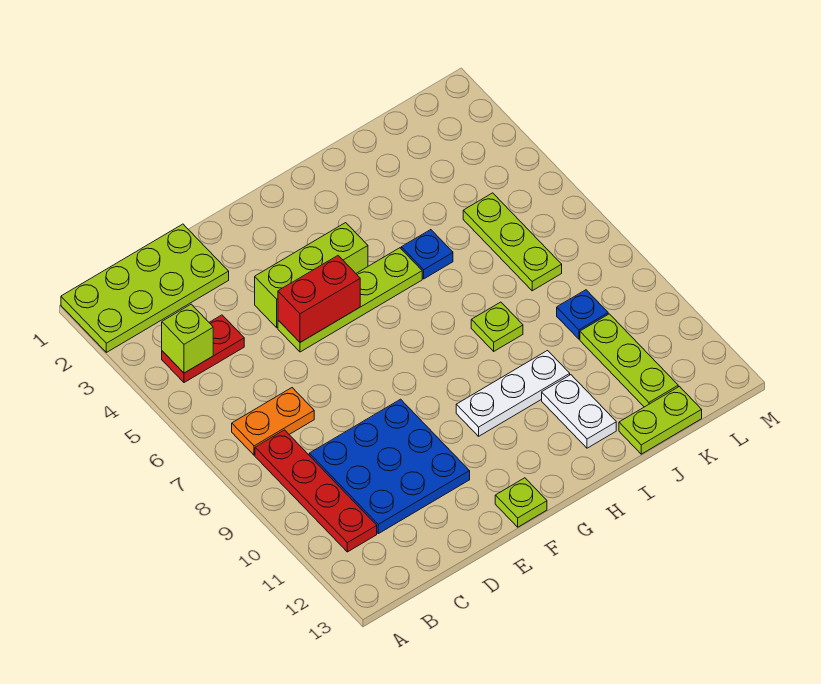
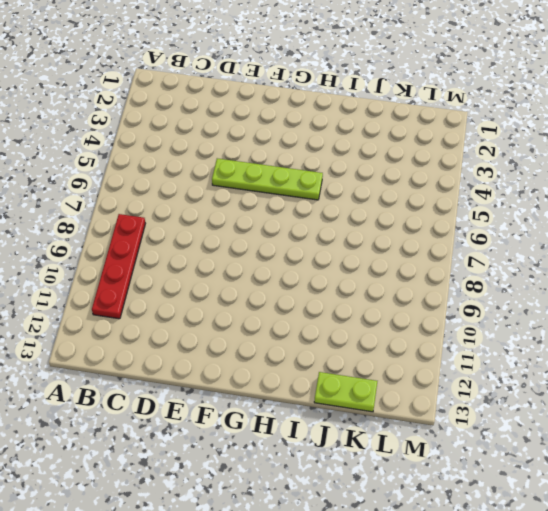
none -> lime 2x4 plate [61,224,229,352]
none -> red 1x2 plate [162,315,244,383]
none -> orange 1x2 plate [232,388,314,455]

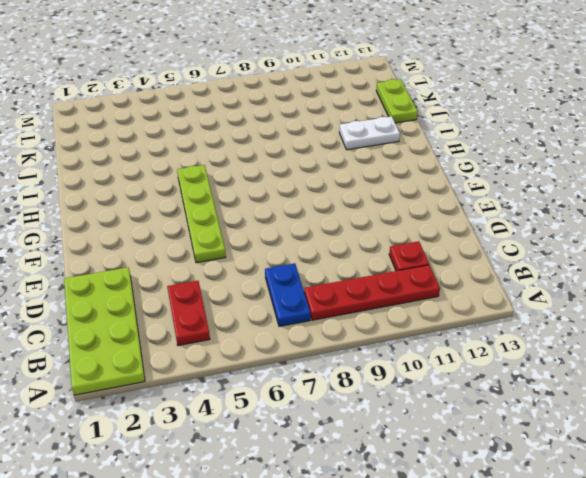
blue 1x2 plate [265,263,311,326] -> orange 1x2 plate [232,388,314,455]
red 1x1 plate [389,241,429,271] -> blue 3x3 plate [309,399,470,534]
none -> lime 1x3 brick [255,223,368,328]
none -> lime 1x1 plate [495,478,547,527]
none -> white 1x3 plate [456,351,570,436]

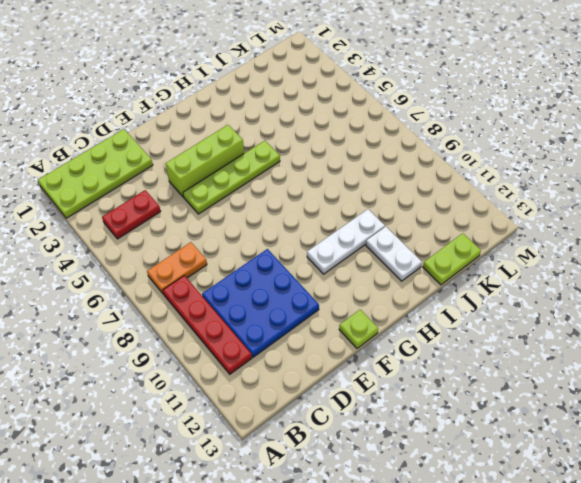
none -> blue 1x1 plate [401,230,453,279]
none -> lime 1x1 plate [471,302,523,351]
none -> lime 1x3 plate [463,193,562,291]

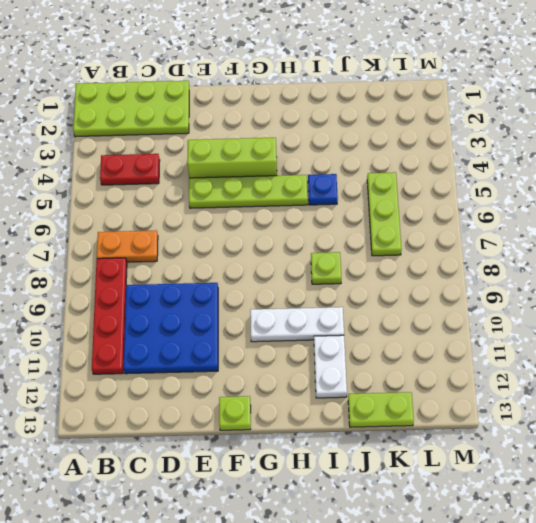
none -> blue 1x1 plate [557,290,608,339]
none -> lime 1x3 plate [580,314,678,407]
none -> lime 1x1 brick [162,304,213,373]

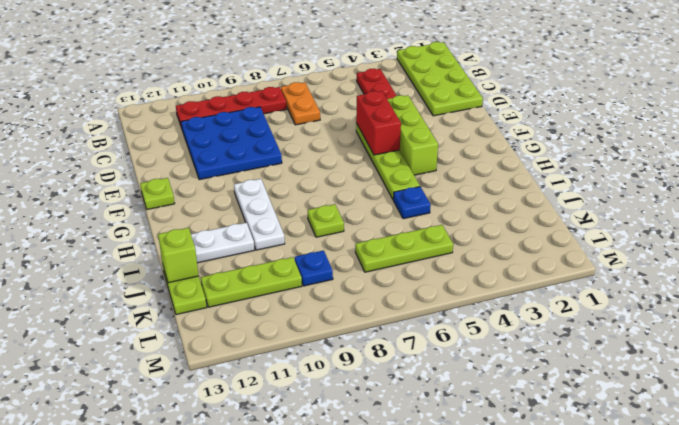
lime 1x1 brick [158,228,199,283] -> lime 1x1 brick moved to [162,304,213,373]

